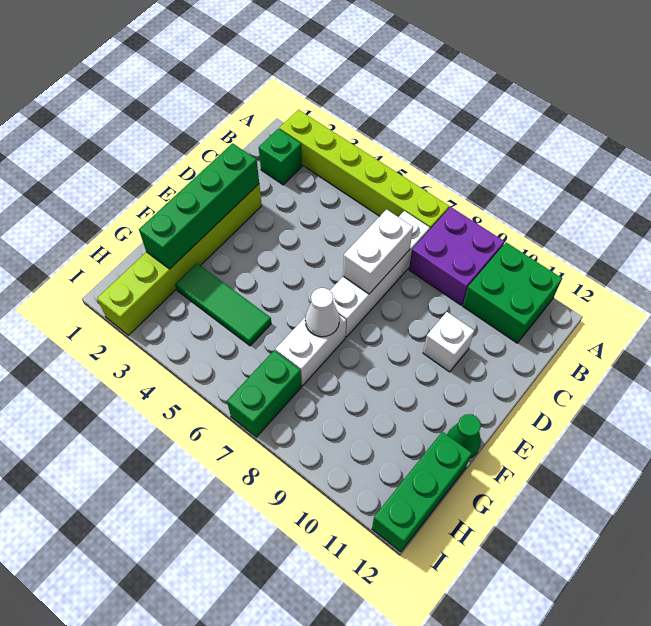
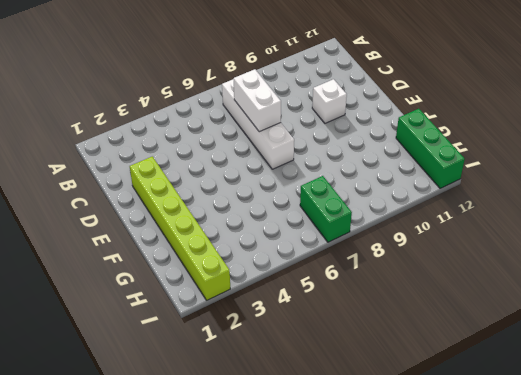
none -> lime 1x6 brick [279,110,449,229]
none -> purple 2x2 brick [409,207,504,305]
none -> green 2x2 brick [463,242,562,343]

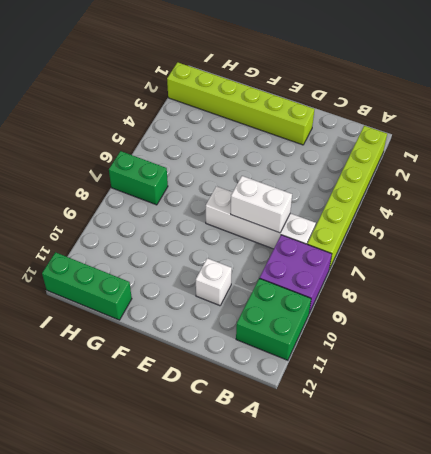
none -> green 1x1 brick [259,129,302,185]
none -> white 1x2 brick [275,315,346,386]
none -> green 1x1 cone [447,414,481,458]

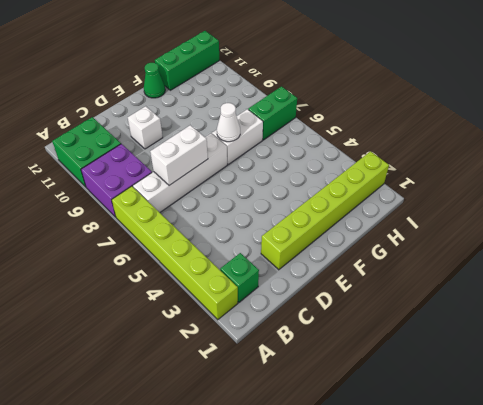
none -> green 1x3 tile [175,263,271,346]
none -> green 1x4 brick [139,143,259,269]

